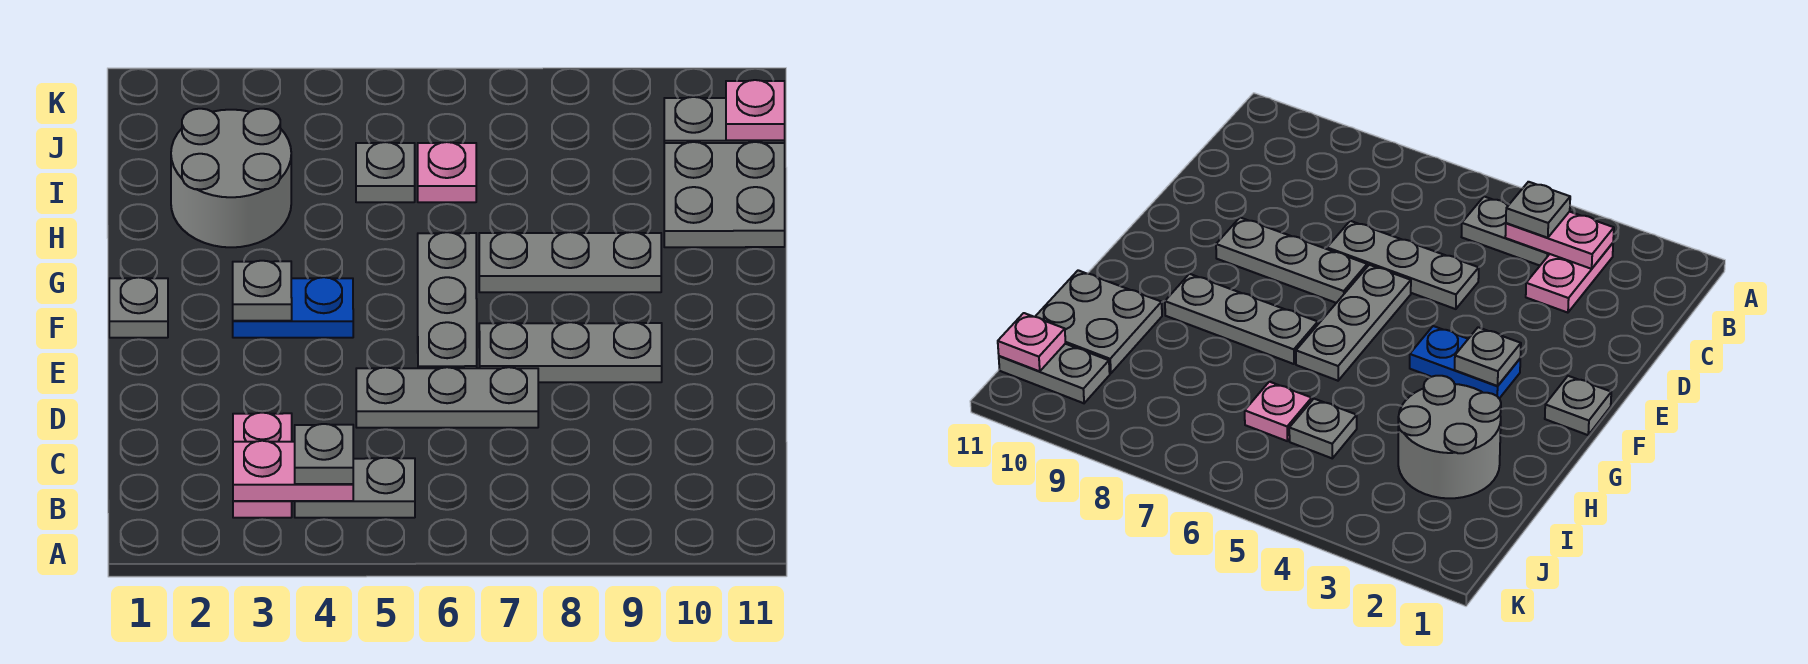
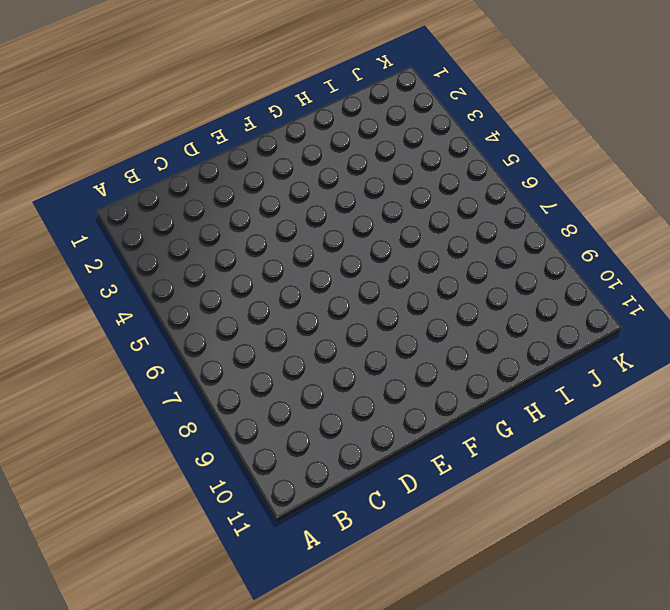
none -> pink 1x2 plate [233,413,292,518]
none -> grey 1x2 plate [295,458,415,518]
none -> grey 1x3 plate [356,367,538,428]

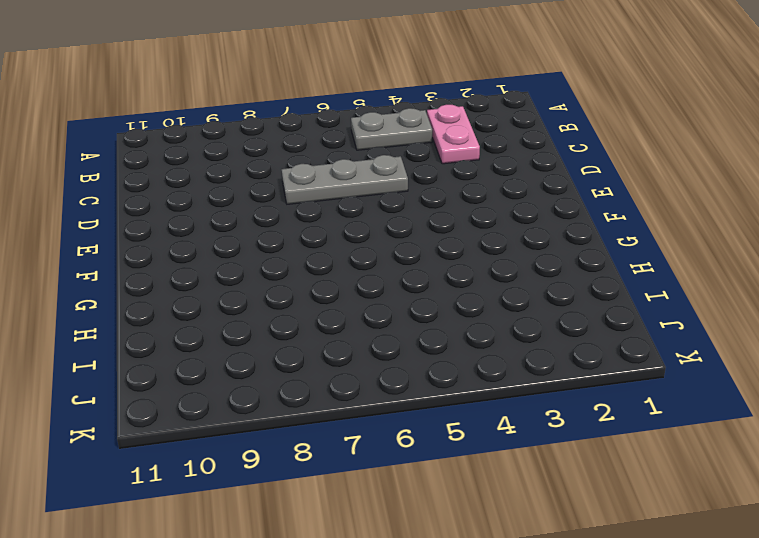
none -> grey 1x3 plate [418,232,477,368]
none -> grey 1x3 plate [479,322,662,382]
none -> grey 1x1 plate [109,277,168,338]

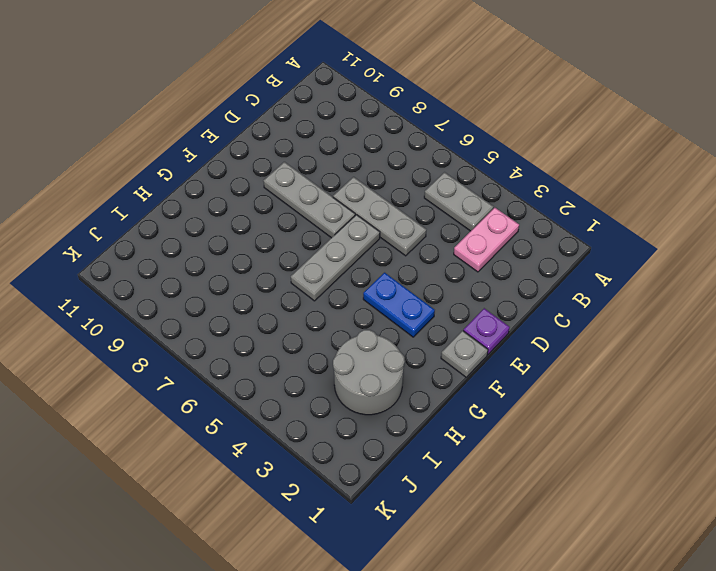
purple 1x1 plate [463,308,510,354] -> none
none -> grey 1x3 plate [479,232,661,292]
none -> grey 2x2 plate [664,142,785,247]
none -> grey 1x1 plate [356,142,415,202]

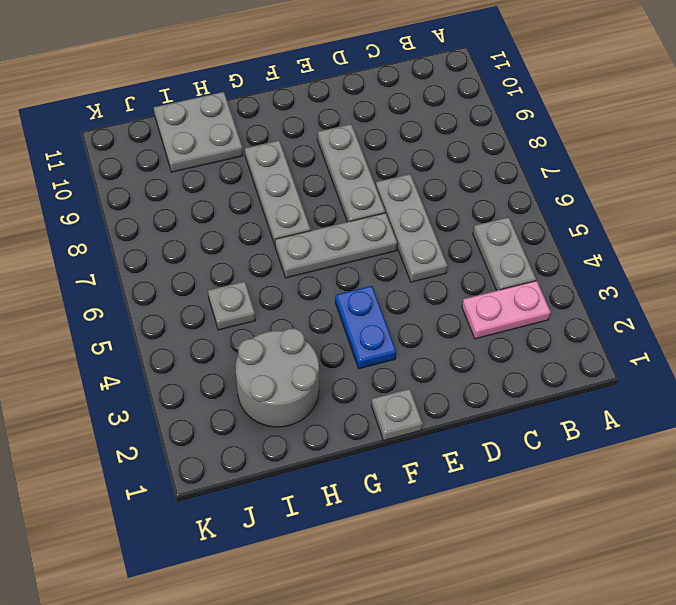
none -> pink 1x1 plate [418,142,476,202]
none -> grey 1x2 plate [664,97,785,143]
none -> pink 1x2 plate [233,441,353,501]

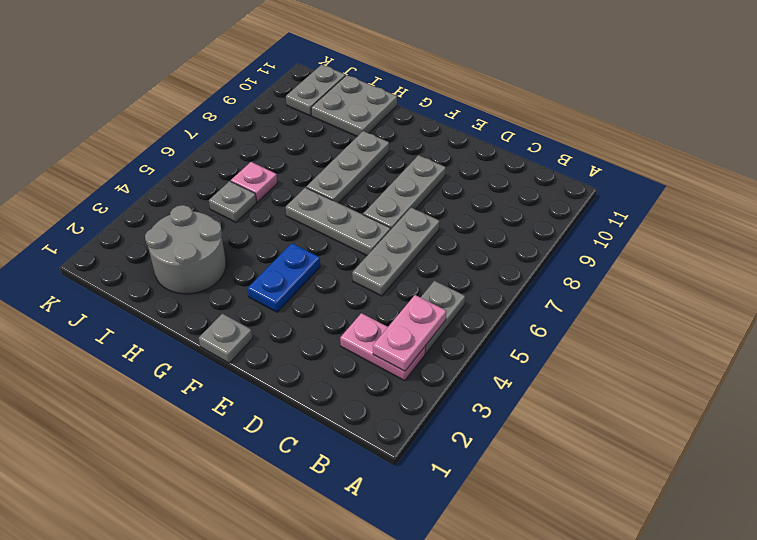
none -> grey 1x1 plate [233,261,292,321]
none -> pink 1x1 plate [726,80,785,140]
none -> grey 1x1 plate [295,424,353,484]

